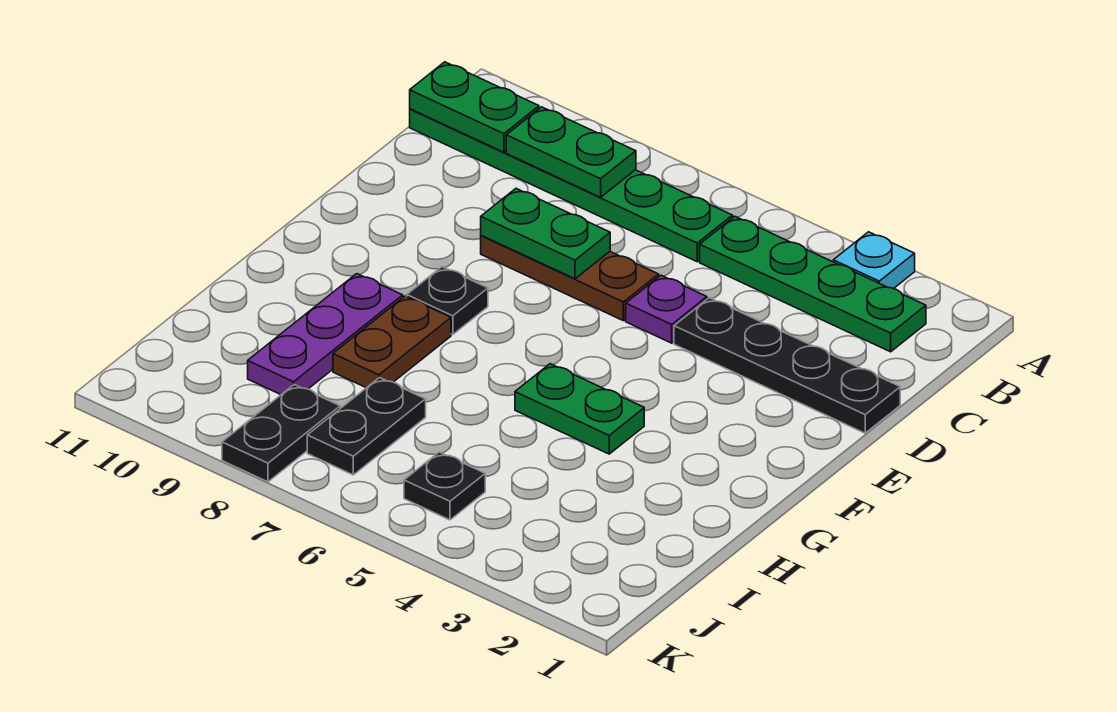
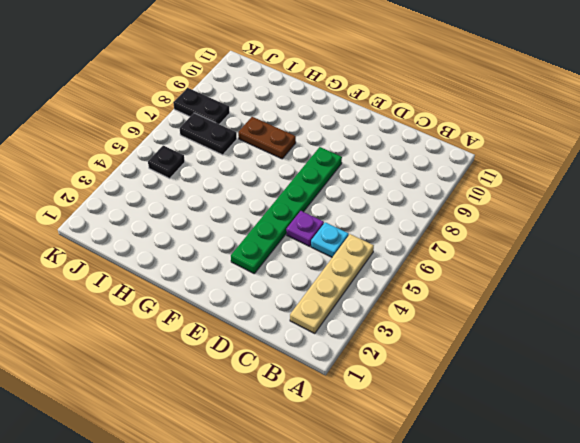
tan 1x4 plate [290,234,374,333] -> green 1x4 plate [700,216,926,352]
cyan 1x1 plate [311,222,349,257] -> cyan 1x1 plate moved to [833,232,915,289]
green 1x6 plate [231,147,342,273] -> green 1x6 plate moved to [410,109,733,262]
none -> black 1x4 plate [674,298,900,433]
none -> brown 1x3 plate [481,235,659,321]
none -> black 1x1 plate [407,267,488,335]

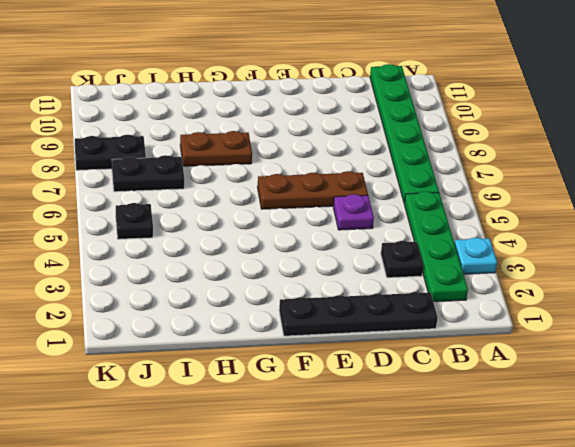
black 1x4 plate [279,292,438,336] -> black 1x4 plate turned to [674,298,900,433]
black 1x1 plate [381,241,423,278] -> black 1x1 plate moved to [407,267,488,335]
brown 1x3 plate [258,171,368,209] -> brown 1x3 plate turned to [481,235,659,321]
none -> green 1x2 plate [515,364,644,454]
none -> purple 1x3 plate [248,274,403,394]
none -> green 1x2 plate [506,107,636,197]

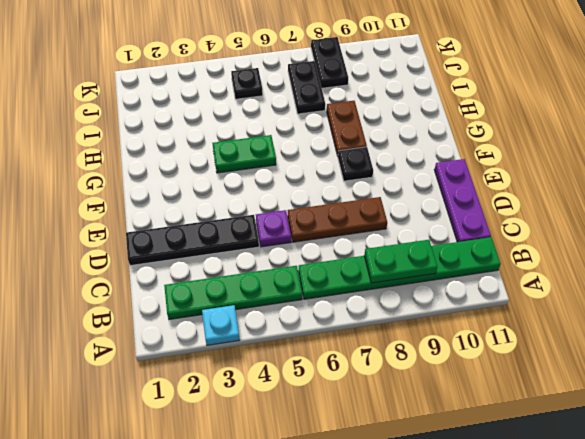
purple 1x3 plate [434,159,491,242] -> purple 1x3 plate moved to [248,274,403,394]
none -> green 1x2 plate [410,62,539,152]
none -> green 1x2 plate [481,189,610,279]

